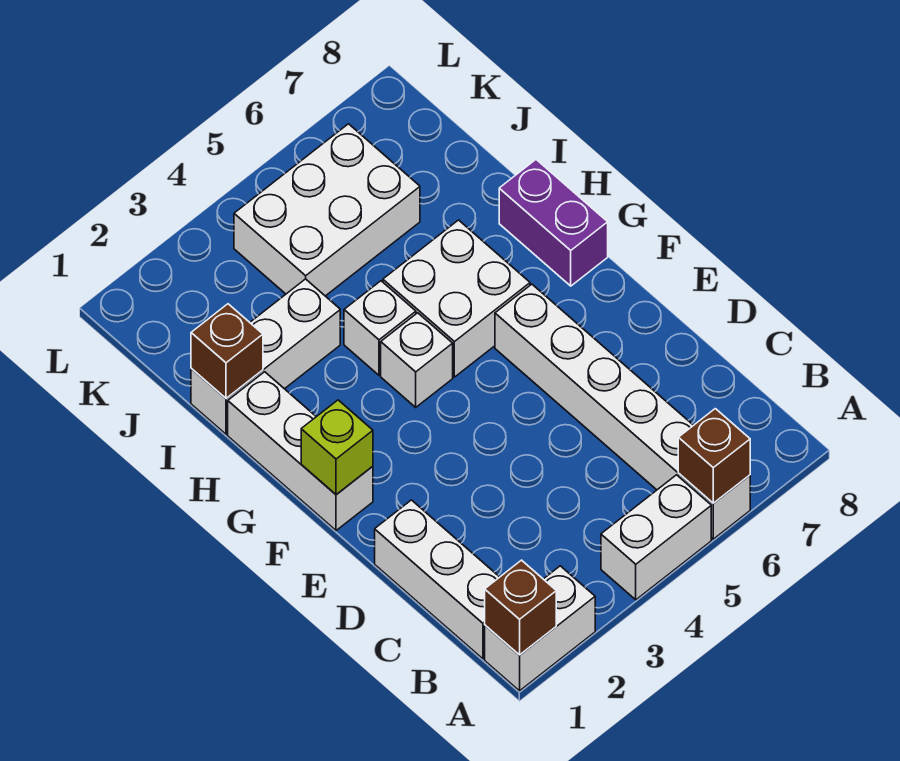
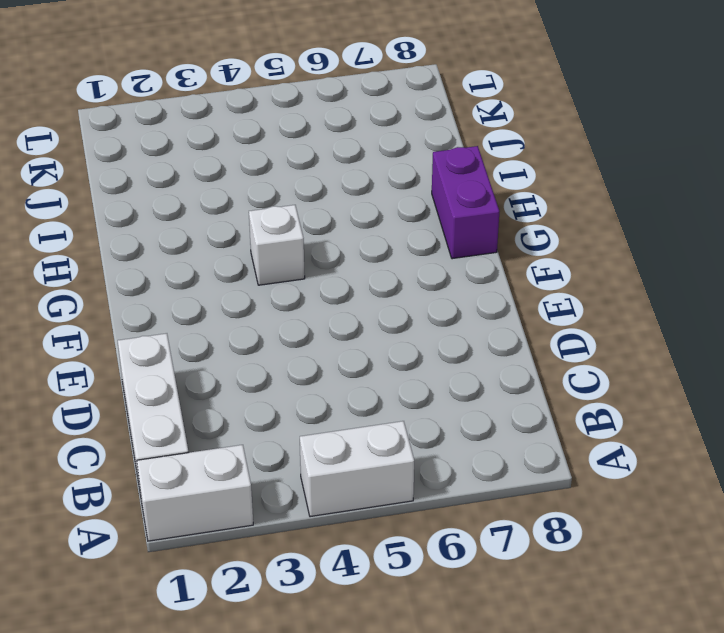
none -> white 1x6 brick [495,284,750,539]
none -> white 1x3 brick [228,372,373,530]
none -> white 2x2 brick [383,220,530,377]

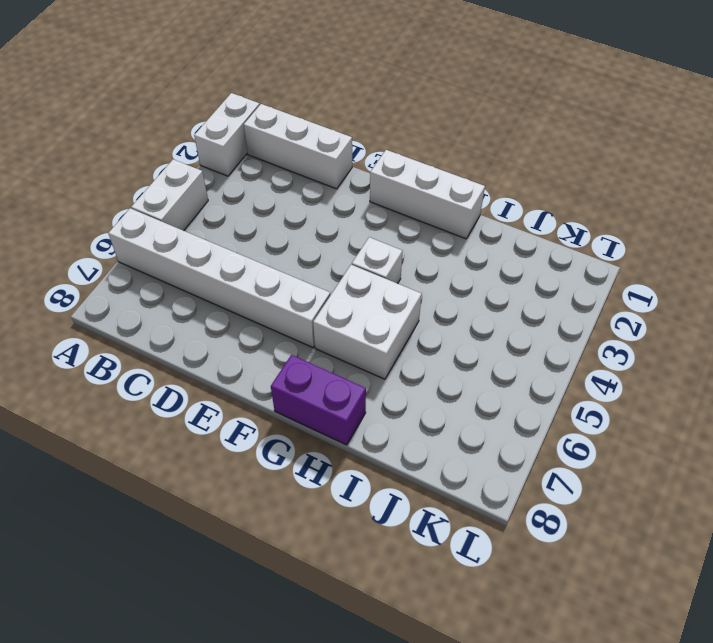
none -> white 1x1 brick [344,281,416,375]
none -> white 1x3 brick [191,279,340,434]
none -> white 2x3 brick [234,124,420,296]

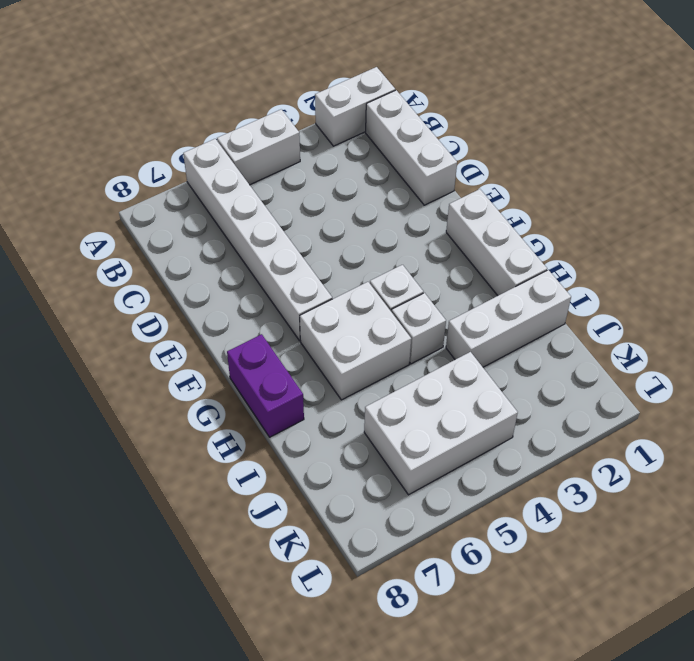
none -> brown 1x1 brick [485,560,556,655]
none -> brown 1x1 brick [678,409,750,503]
none -> lime 1x1 brick [301,400,373,495]

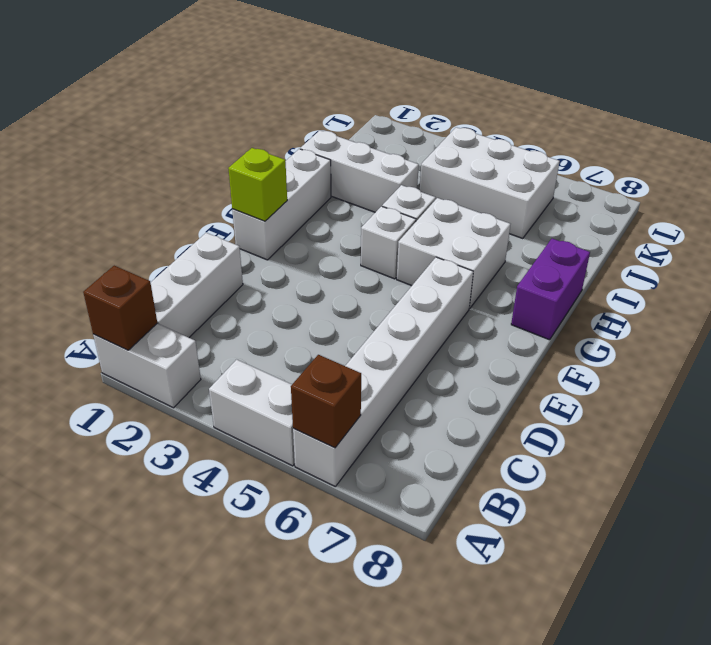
none -> brown 1x1 brick [191,304,263,398]

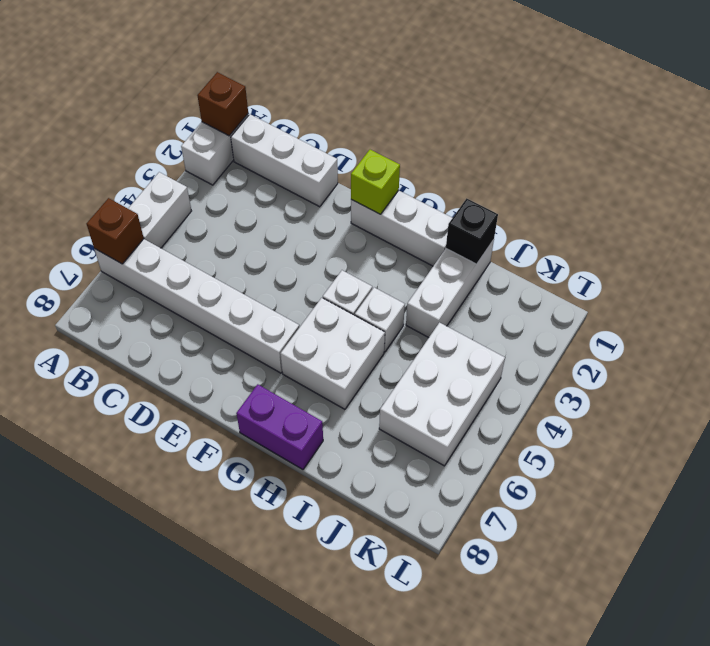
black 1x1 brick [446,198,498,264] -> brown 1x1 brick [191,304,263,398]

